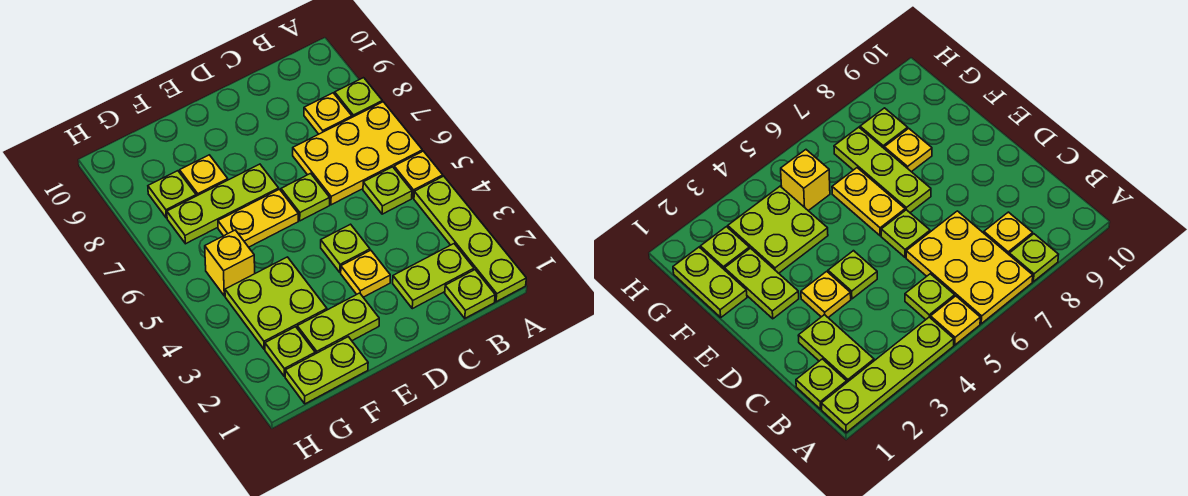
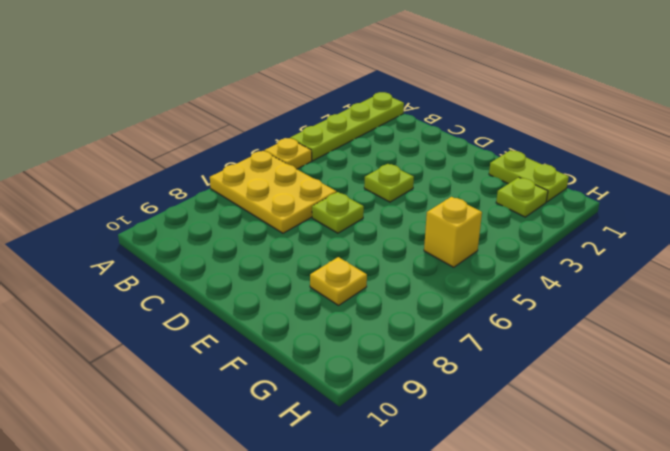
none -> lime 1x1 plate [335,78,382,117]
none -> lime 1x1 plate [445,270,495,318]
none -> lime 1x2 plate [393,244,474,309]

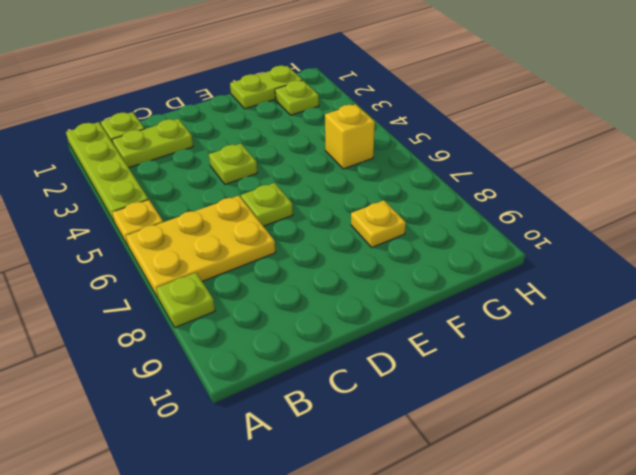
none -> lime 1x1 plate [363,167,412,214]
none -> yellow 1x1 plate [304,93,352,134]
none -> yellow 1x1 plate [341,250,390,297]

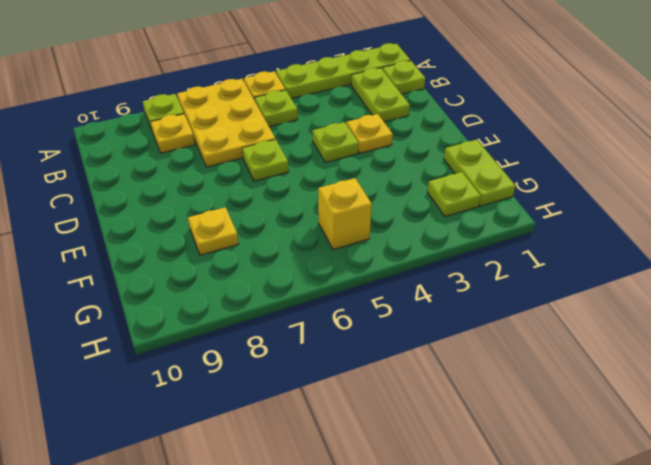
none -> lime 1x2 plate [297,293,379,354]
none -> yellow 1x2 plate [218,189,298,247]
none -> lime 1x3 plate [167,164,279,244]

